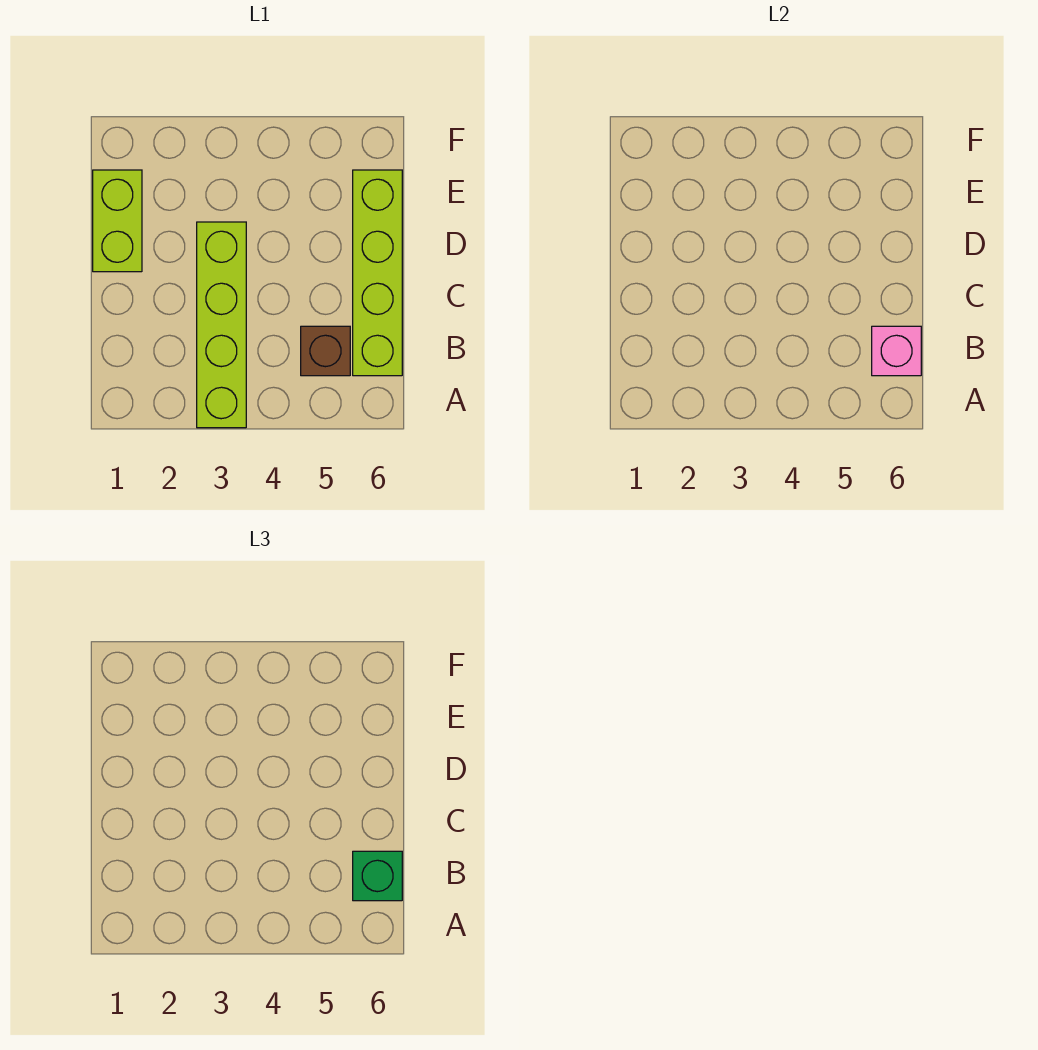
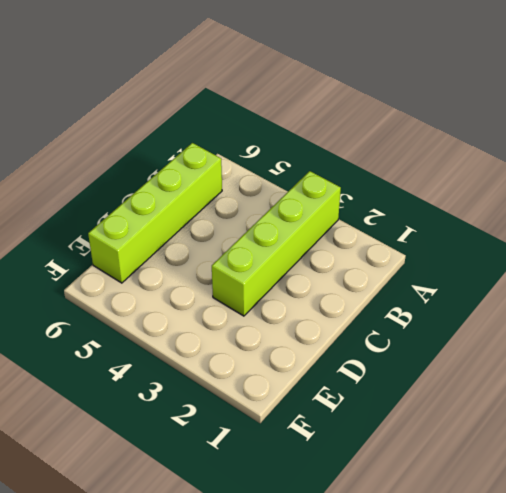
none -> brown 1x1 brick [301,326,350,376]
none -> lime 1x2 brick [93,170,142,272]

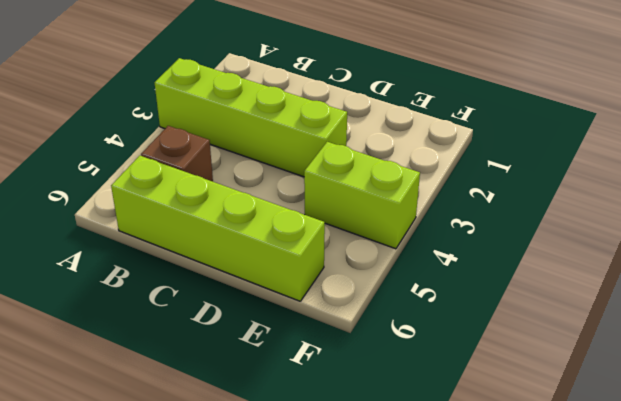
lime 1x2 brick [304,142,420,249] -> lime 1x2 brick moved to [93,170,142,272]
none -> pink 1x1 brick [872,326,921,376]
none -> green 1x1 brick [353,851,402,901]

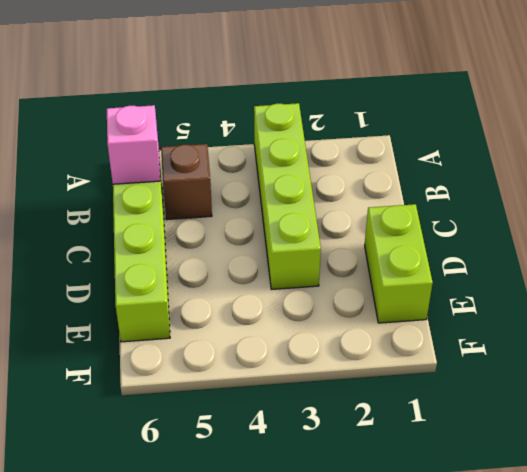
none -> green 1x1 brick [353,851,402,901]

